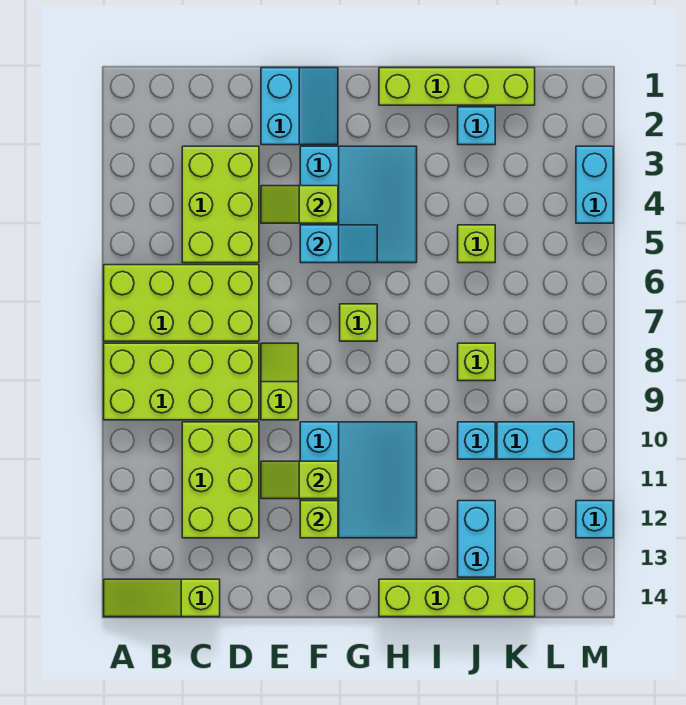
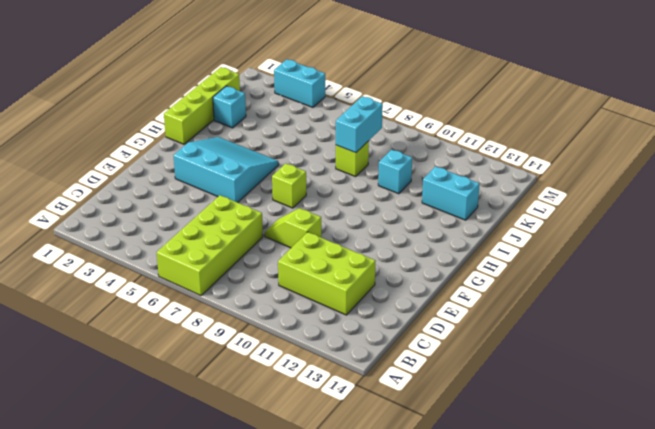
cyan 1x2 brick [336,96,383,153] -> cyan 1x2 brick moved to [497,422,574,459]
none -> lime 2x4 brick [104,343,259,420]
none -> lime 1x3 slope [104,579,220,617]
none -> lime 2x3 brick [182,146,259,263]

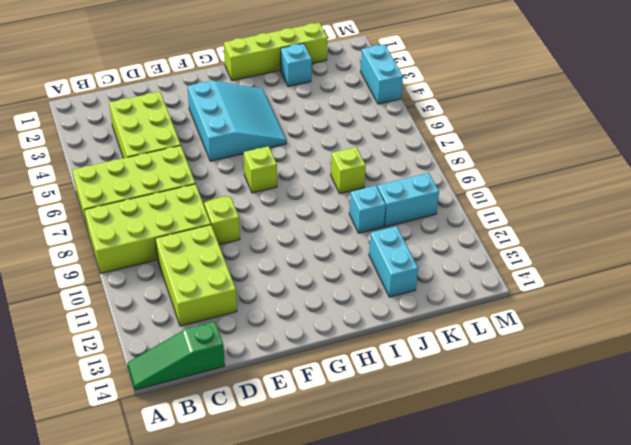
green 1x3 slope [127,322,225,390] -> lime 1x3 slope [104,579,220,617]
none -> cyan 2x2 slope [261,68,338,145]
none -> cyan 3x3 slope [300,422,417,538]
none -> lime 1x4 brick [379,579,535,617]

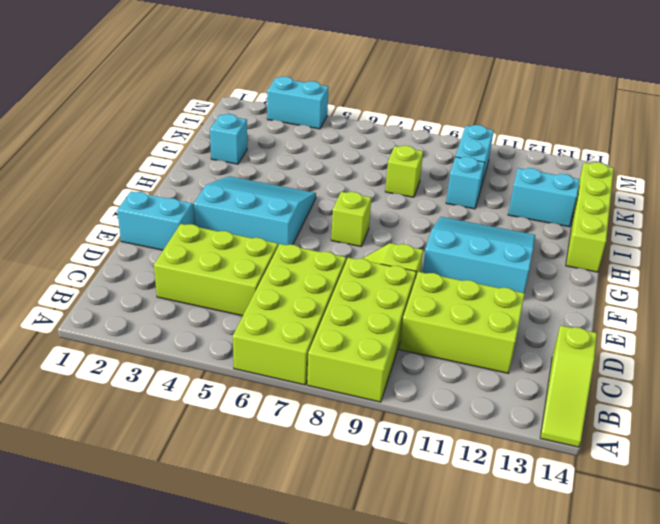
none -> lime 1x4 brick [379,68,535,105]
none -> lime 1x1 brick [458,225,495,263]
none -> cyan 1x1 brick [576,501,613,538]

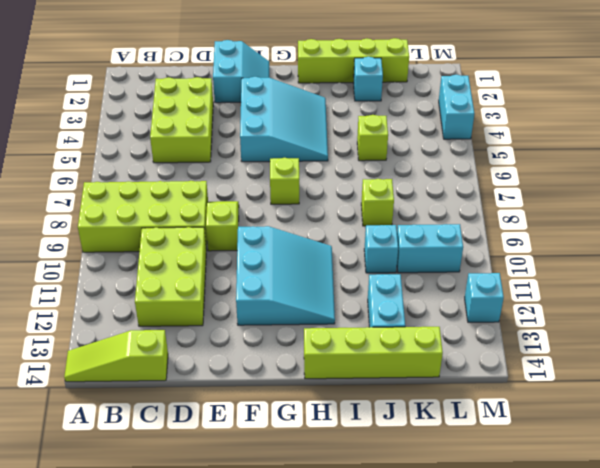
none -> lime 2x4 brick [104,265,259,341]
none -> lime 1x2 slope [261,186,338,223]
none -> lime 1x2 slope [261,461,338,499]

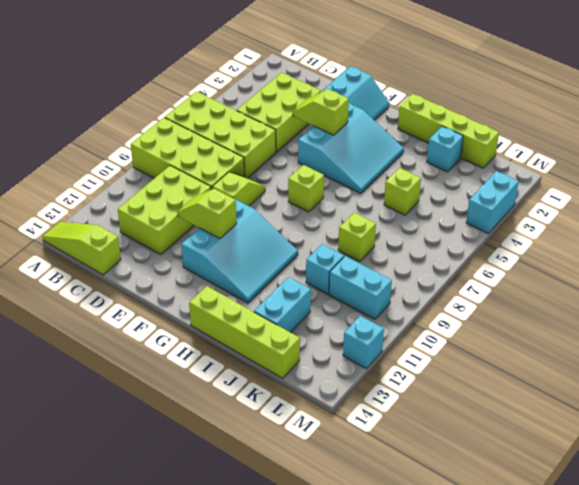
none -> cyan 1x2 slope [300,225,377,263]
none -> lime 1x1 brick [300,501,338,538]

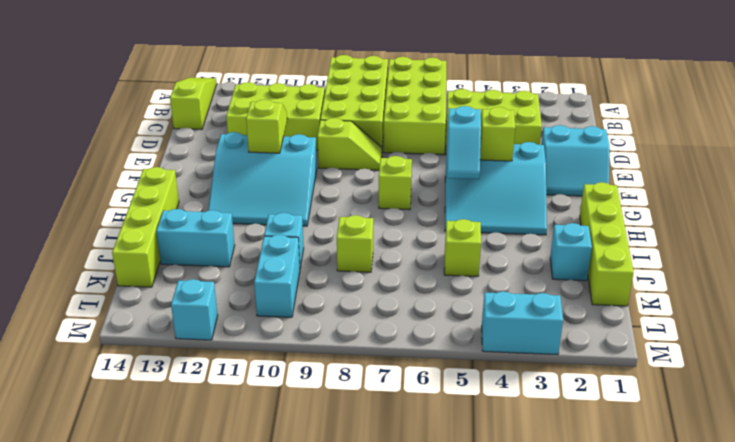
none -> lime 1x1 brick [300,501,338,538]

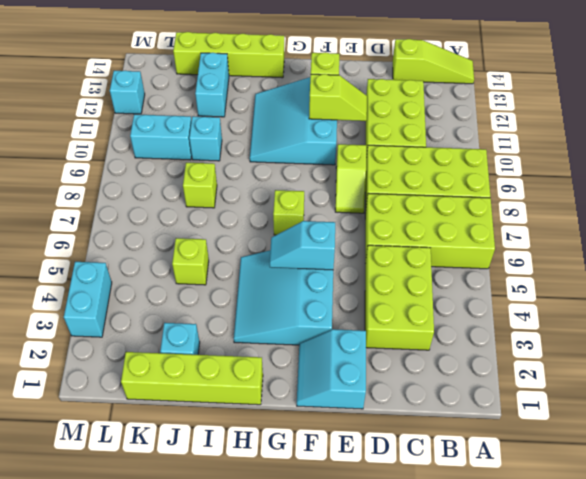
none -> lime 1x2 slope [261,186,338,223]

